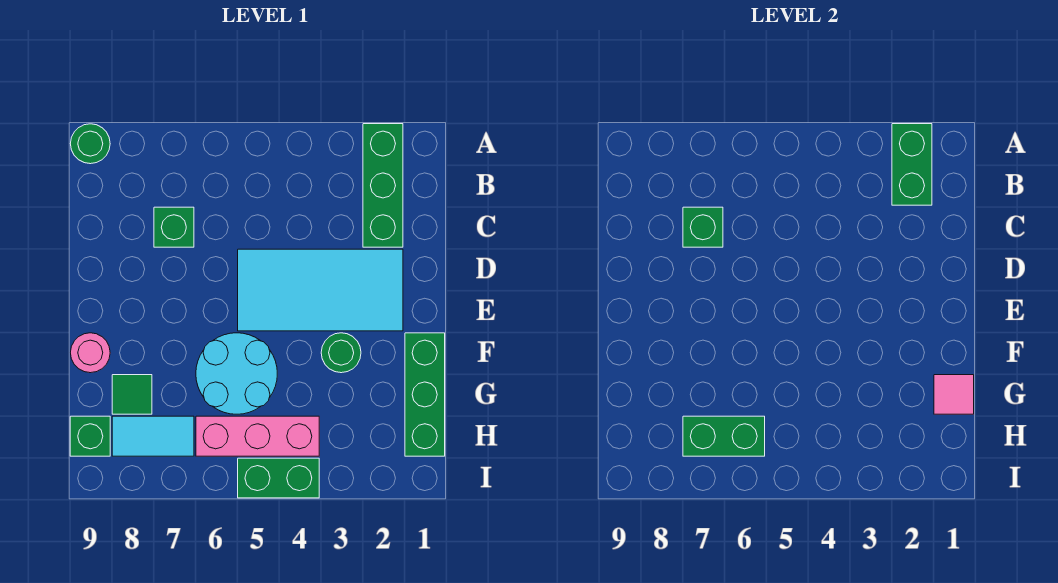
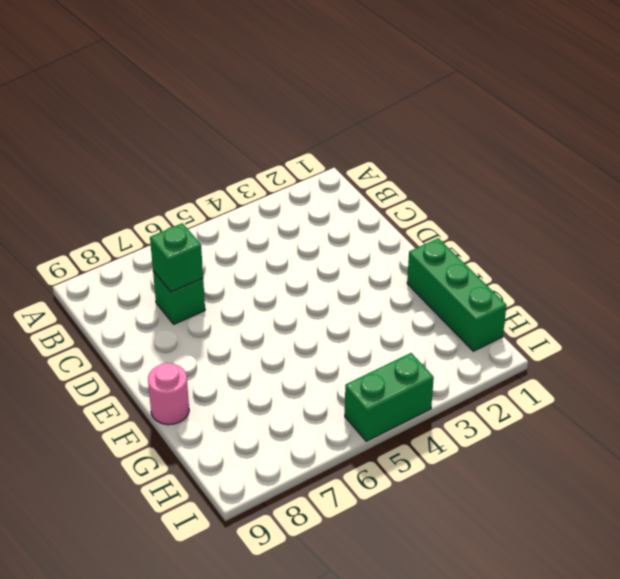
none -> green 1x3 brick [363,124,403,247]
none -> green 1x1 round brick [70,124,110,164]
none -> cyan 2x4 tile [238,249,403,331]

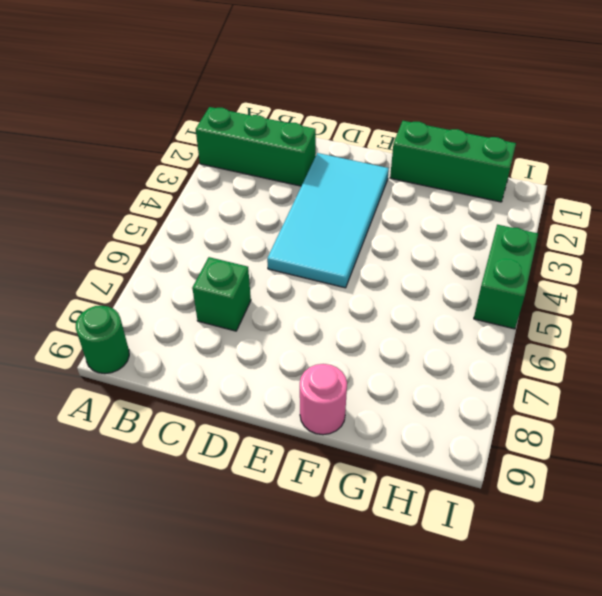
none -> green 1x1 round brick [321,333,361,373]
none -> cyan 2x2 round brick [196,333,277,414]
none -> green 1x1 tile [112,375,152,414]

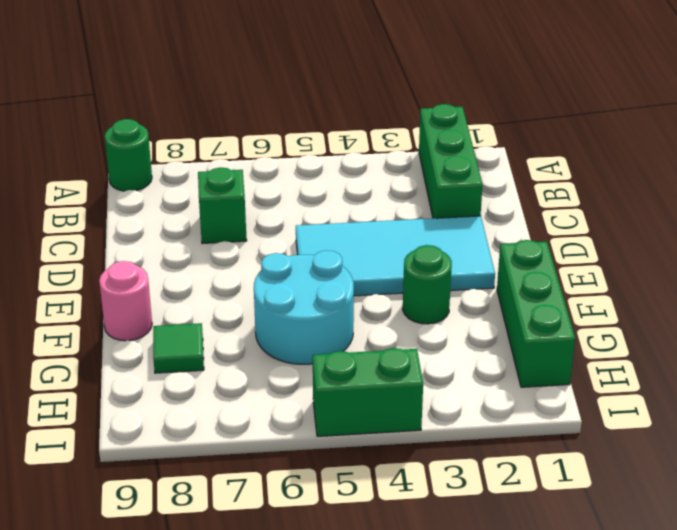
none -> pink 1x3 brick [196,416,319,456]
none -> cyan 1x2 tile [112,416,194,456]
none -> green 1x1 brick [70,416,110,456]

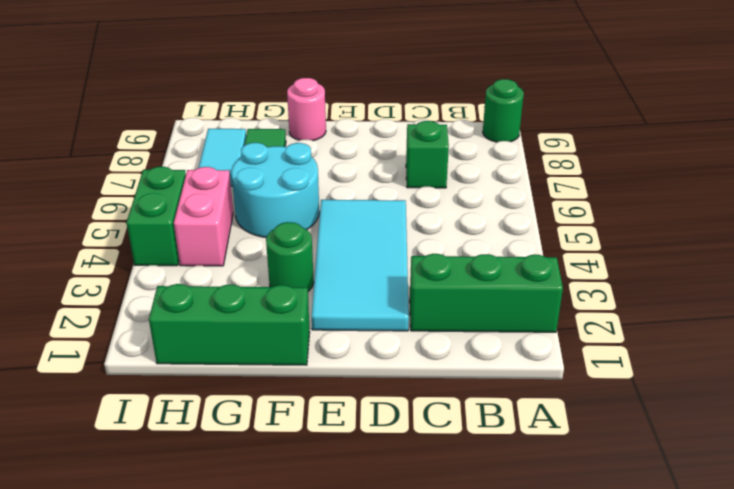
pink 1x2 brick [174,167,233,266] -> pink 1x3 brick [196,416,319,456]
none -> green 1x1 brick [70,416,110,456]
none -> green 1x2 brick [892,124,932,205]
none -> green 1x1 brick [683,207,723,247]

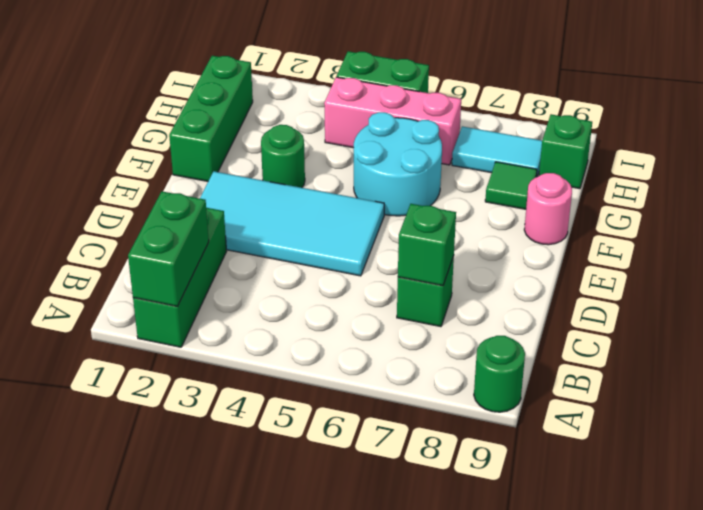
none -> pink 1x1 tile [934,375,974,414]
none -> green 1x2 brick [683,416,765,456]

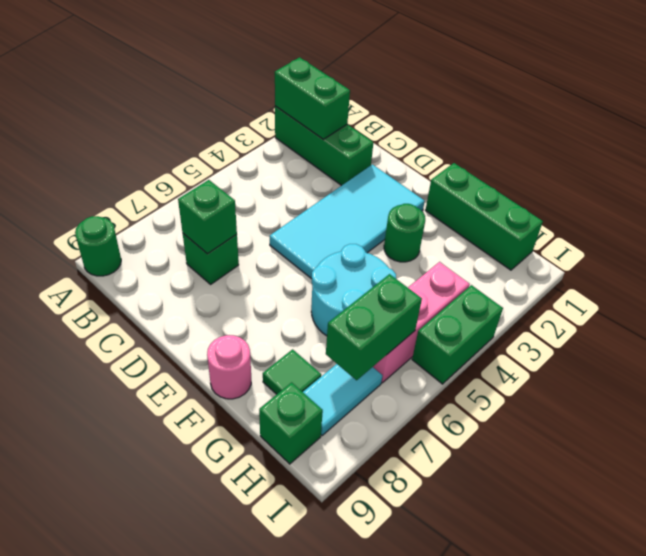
none -> pink 1x1 tile [934,375,974,414]

